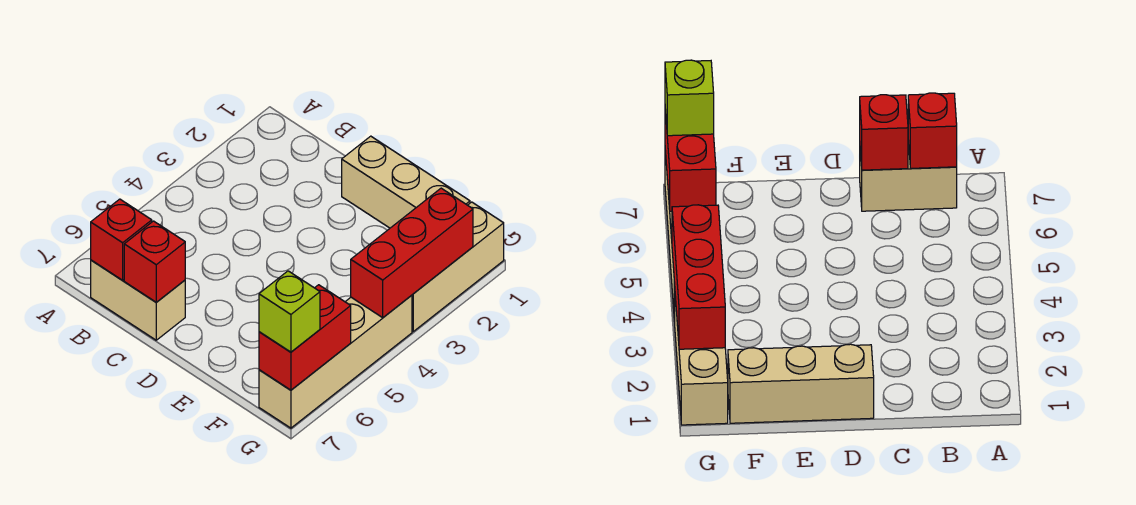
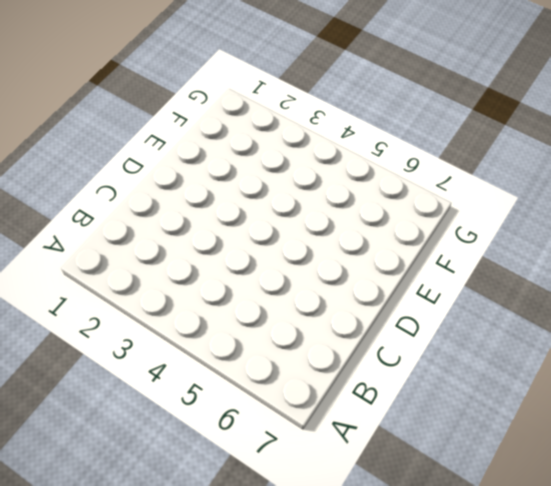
none -> tan 1x2 brick [91,260,185,340]
none -> tan 1x3 brick [342,136,470,228]

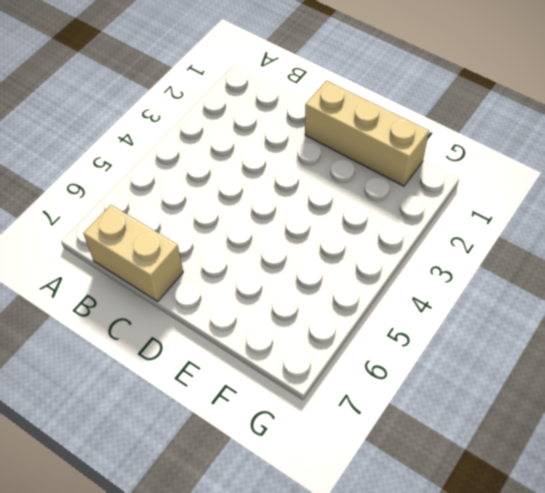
none -> tan 1x3 brick [412,202,504,331]
none -> tan 1x4 brick [259,295,412,428]

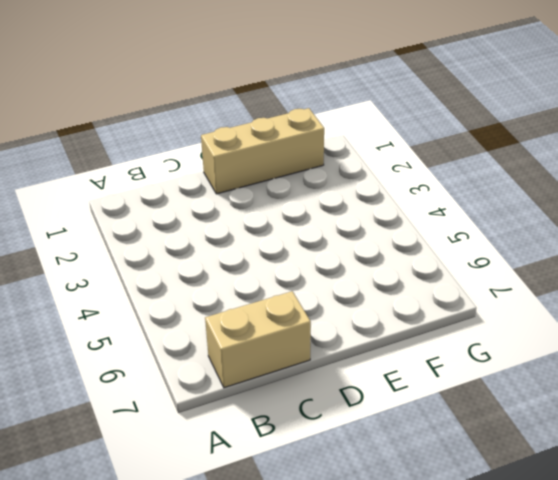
none -> tan 1x3 brick [412,202,504,331]
none -> tan 1x4 brick [259,295,412,428]

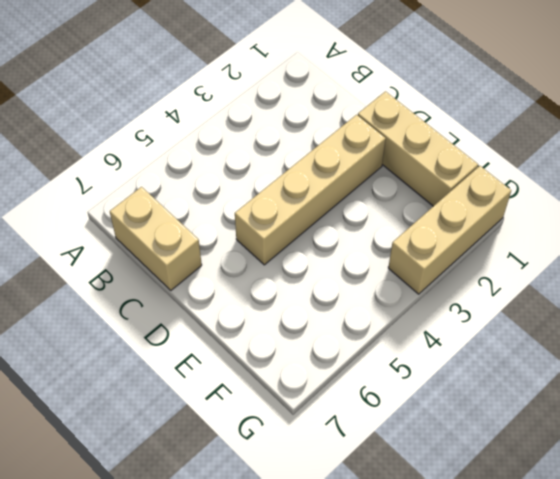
tan 1x4 brick [235,115,386,265] -> tan 1x4 brick moved to [259,295,412,428]
none -> red 1x1 brick [91,199,152,280]
none -> red 1x1 brick [124,221,185,302]

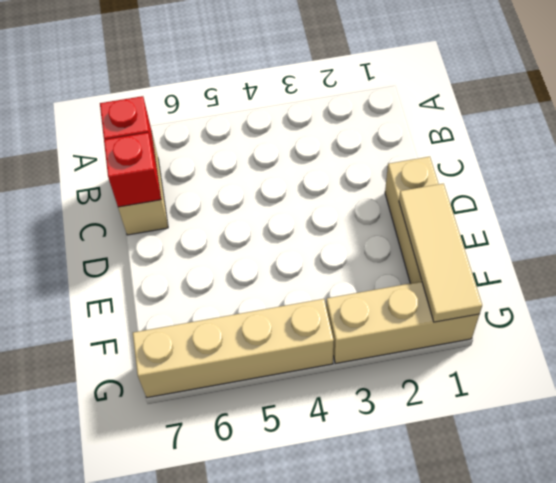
tan 1x3 tile [399,184,482,322] -> none
none -> red 1x3 brick [351,188,473,318]
none -> red 1x2 brick [259,285,351,390]

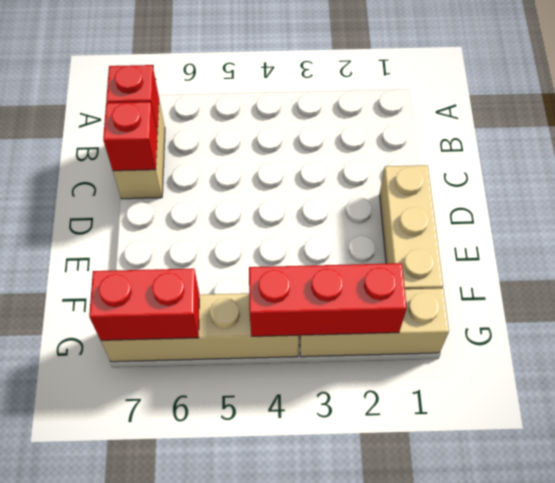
none -> lime 1x1 brick [259,271,320,352]

